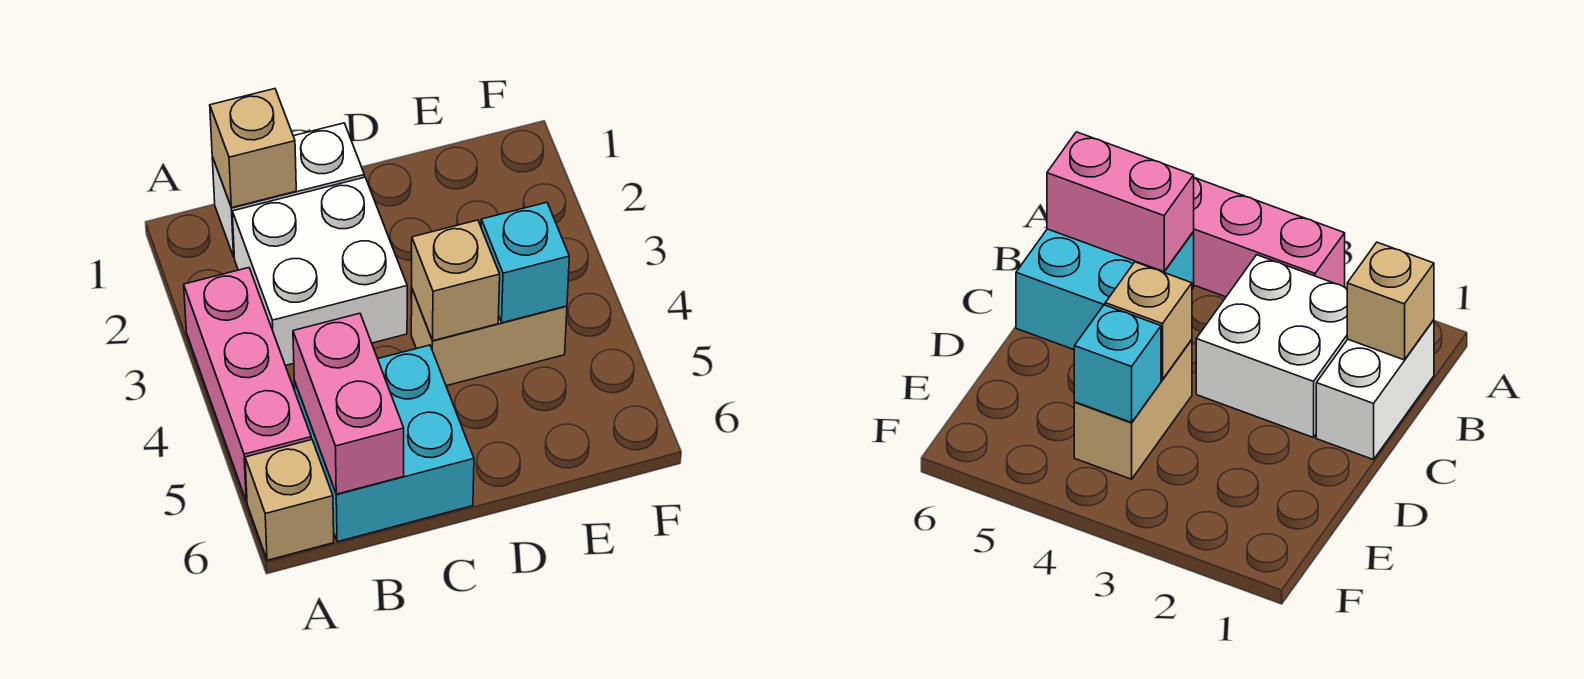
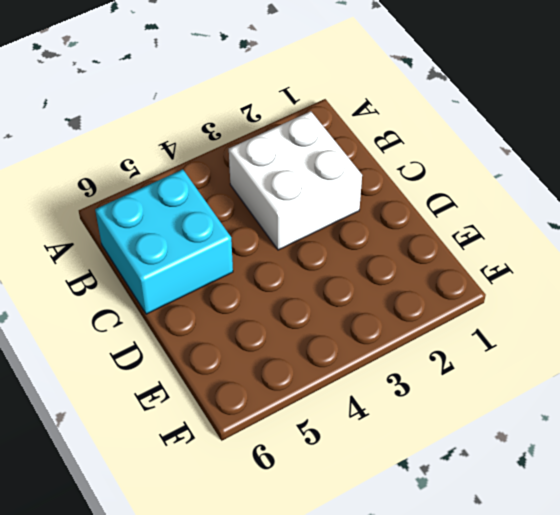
none -> pink 1x3 brick [184,268,311,501]
none -> tan 1x1 brick [245,440,334,560]

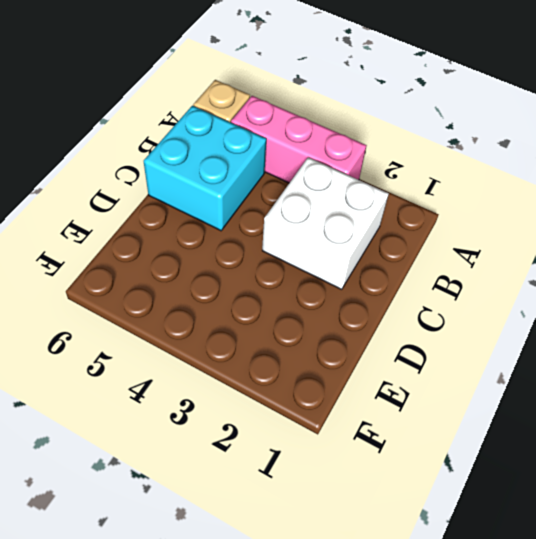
none -> white 1x2 brick [212,123,364,257]
none -> tan 1x2 brick [411,289,567,386]

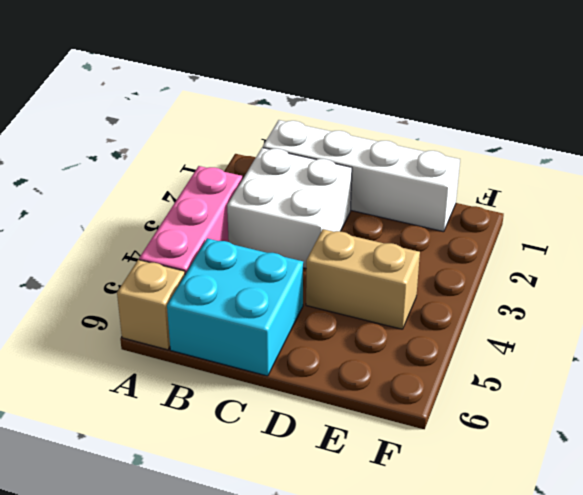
white 1x4 brick [263,120,460,232] -> white 1x2 brick [212,123,364,257]
none -> tan 1x1 brick [210,89,296,208]
none -> pink 1x2 brick [293,313,404,494]

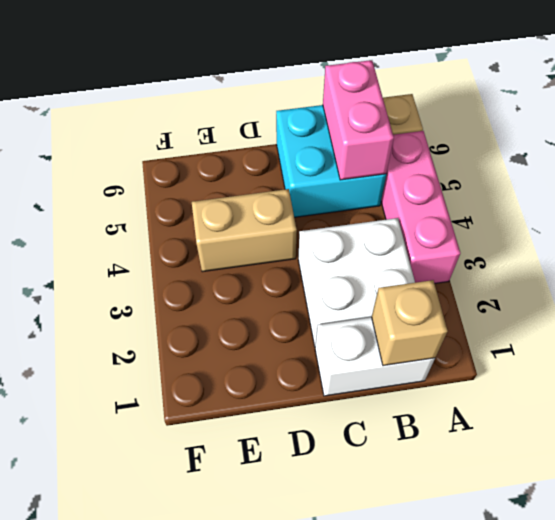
none -> tan 1x1 brick [412,220,500,341]
none -> cyan 1x1 brick [481,202,569,323]

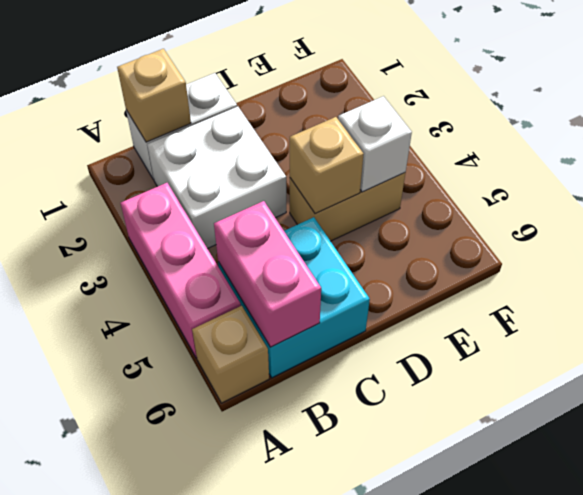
white 1x1 brick [338,96,412,192] -> cyan 1x1 brick [481,202,569,323]

